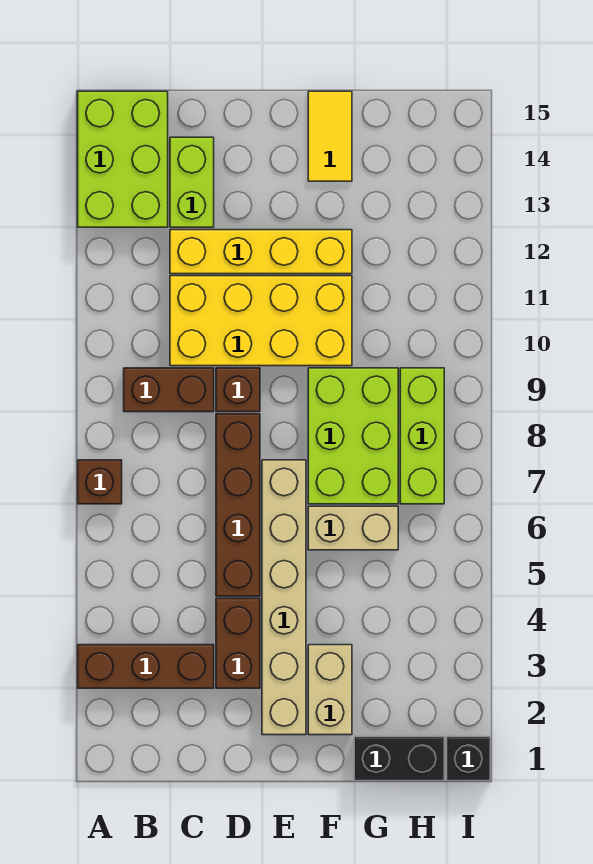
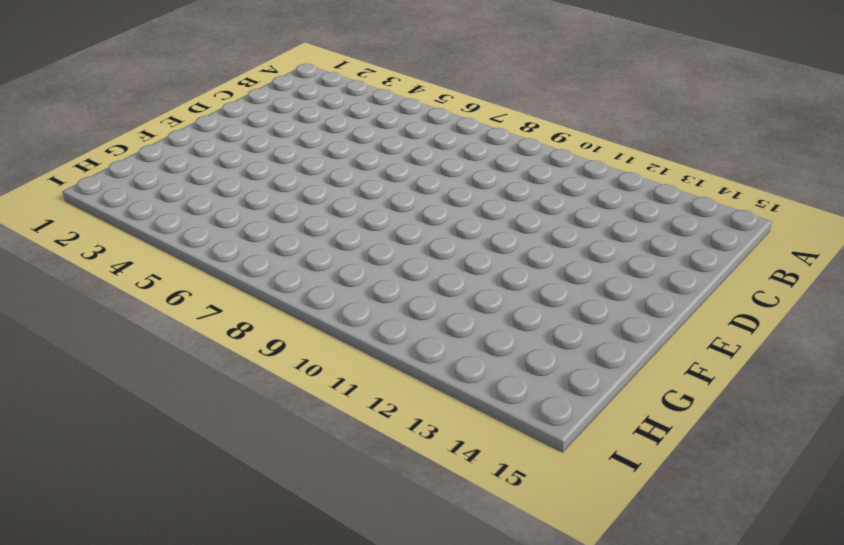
none -> brown 1x3 brick [78,645,214,688]
none -> brown 1x1 brick [78,460,122,504]
none -> lime 2x3 brick [78,91,168,227]

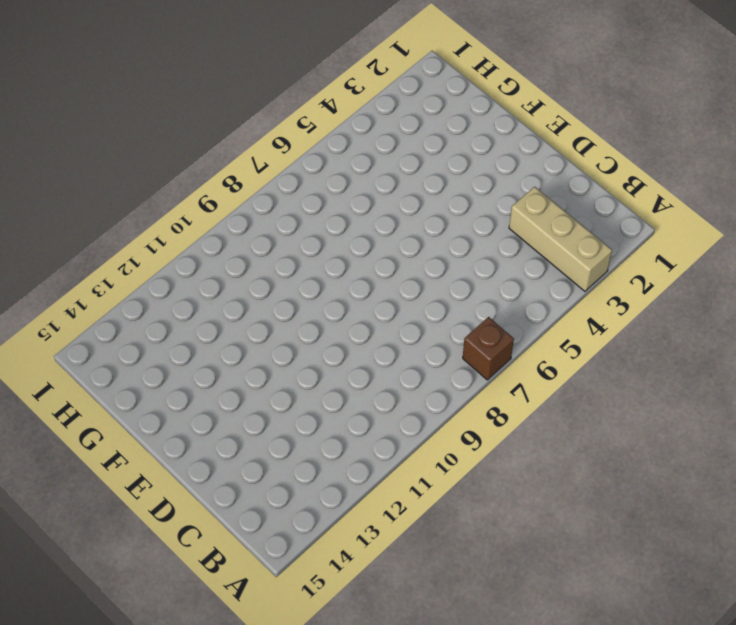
tan 1x3 brick [509,187,612,291] -> brown 1x3 brick [78,645,214,688]
none -> lime 2x3 brick [78,91,168,227]
none -> brown 1x2 brick [124,368,214,412]
none -> yellow 2x4 brick [170,276,352,366]

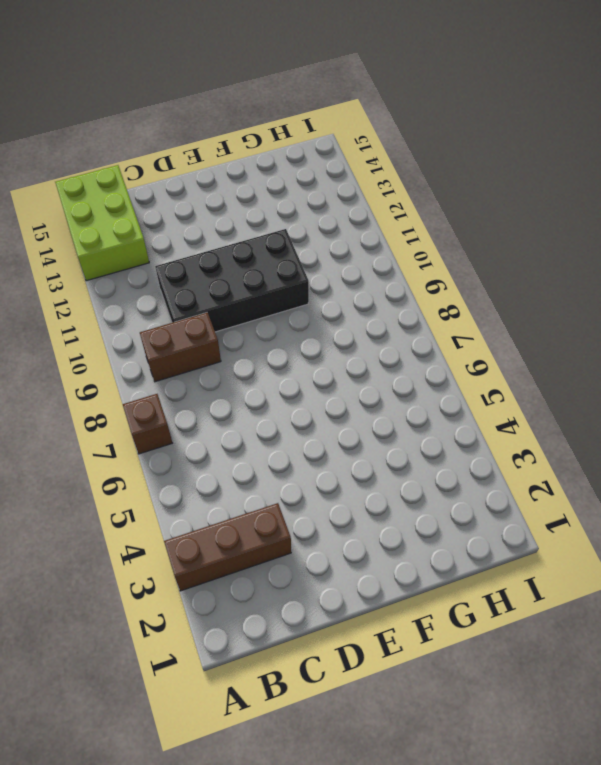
black 2x4 brick [155,229,309,332] -> yellow 2x4 brick [170,276,352,366]
none -> yellow 1x4 brick [170,230,352,274]
none -> lime 1x2 brick [170,137,214,227]
none -> brown 1x2 brick [216,598,260,688]

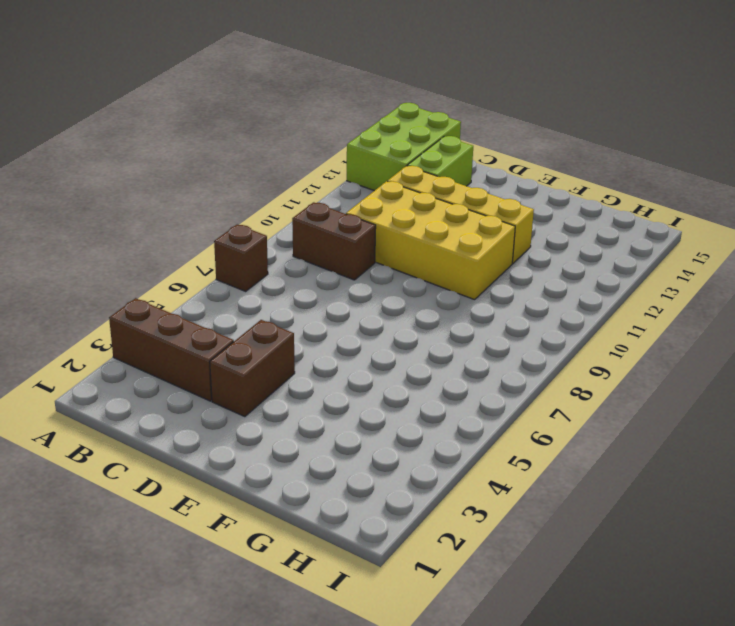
none -> brown 1x4 brick [216,414,260,596]
none -> brown 1x1 brick [216,368,260,412]
none -> tan 1x6 brick [262,460,306,735]

